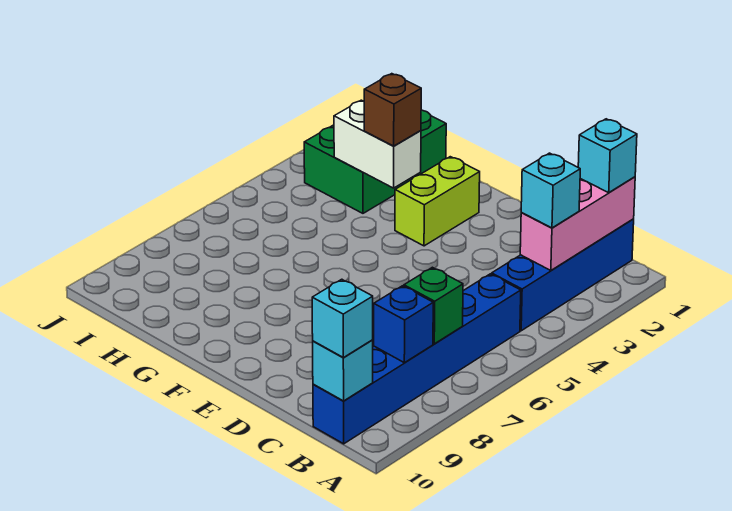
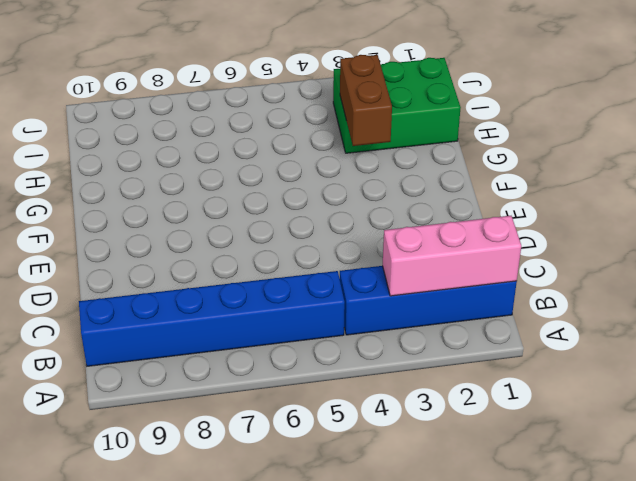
brown 1x2 brick [340,55,392,146] -> white 1x2 brick [334,100,421,188]
none -> lime 1x2 brick [395,157,480,246]
none -> green 1x1 brick [404,267,463,344]
none -> blue 1x1 brick [374,286,433,363]

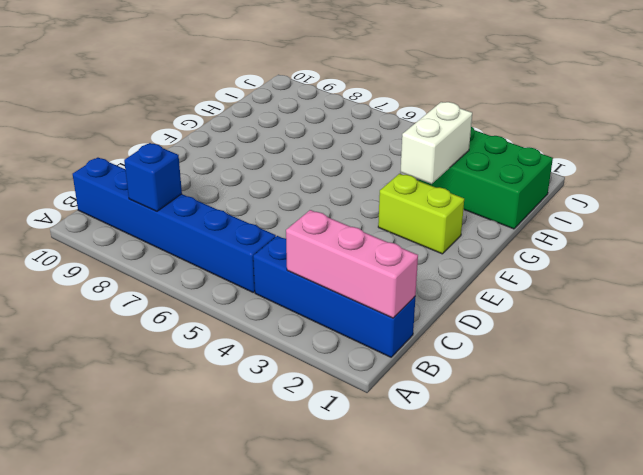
none -> green 1x1 brick [404,267,463,344]
none -> cyan 1x1 brick [313,340,373,401]
none -> cyan 1x1 brick [578,119,637,193]

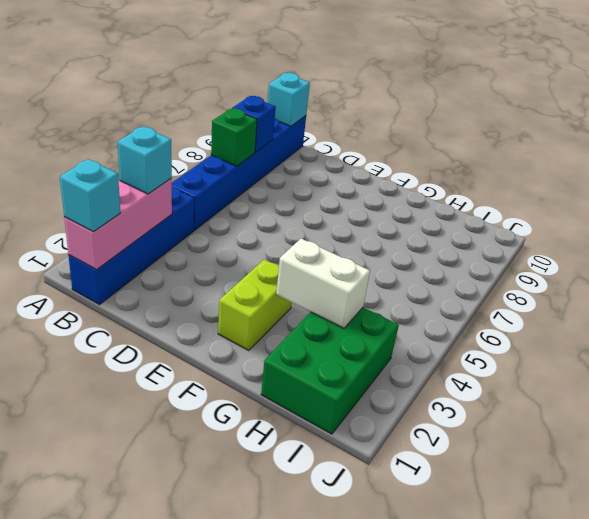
none -> cyan 1x1 brick [312,279,373,358]
none -> brown 1x1 brick [364,74,421,146]

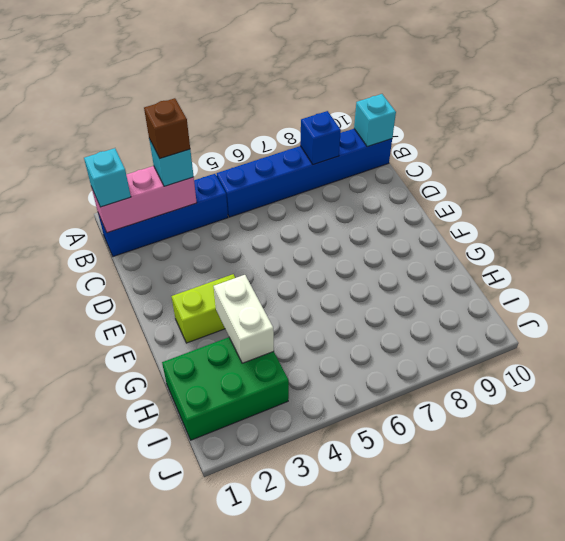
brown 1x1 brick [144,98,190,158] -> brown 1x1 brick moved to [364,74,421,146]
none -> green 1x1 brick [404,267,463,344]
none -> cyan 1x1 brick [312,279,373,358]

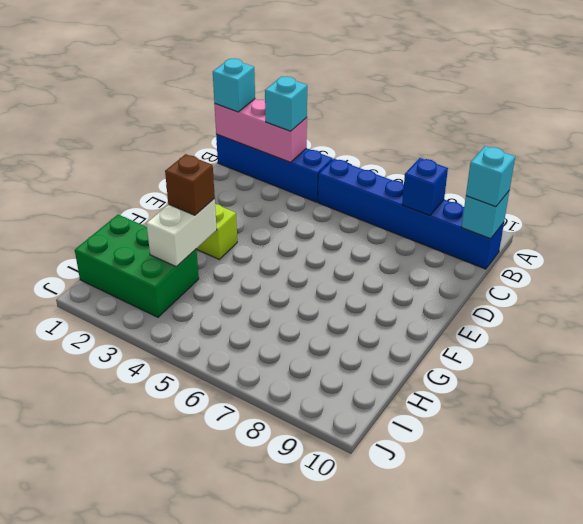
none -> green 1x1 brick [404,267,463,344]

